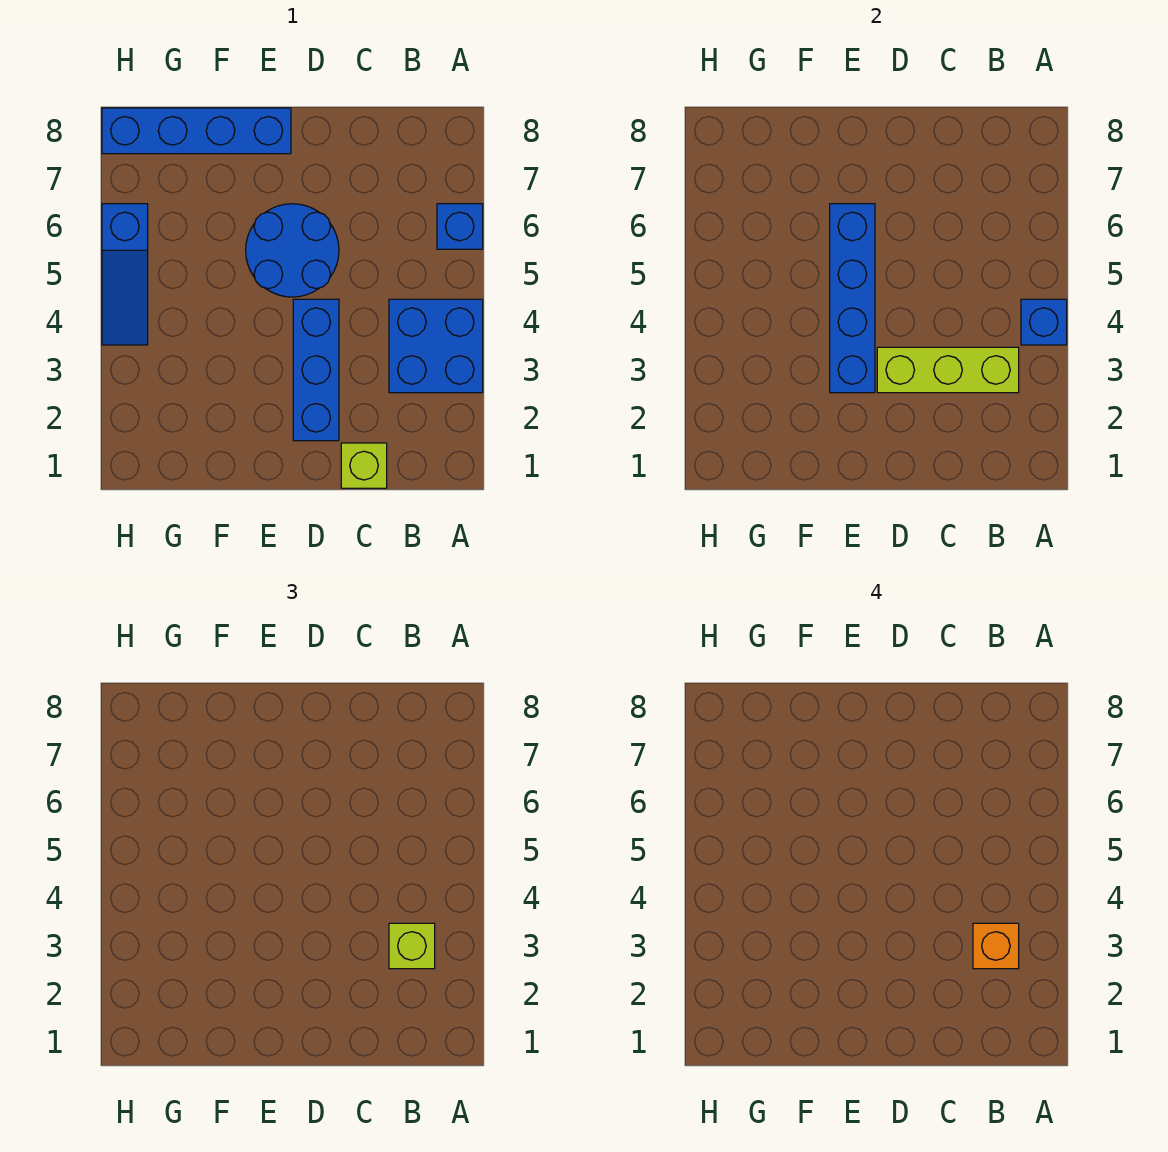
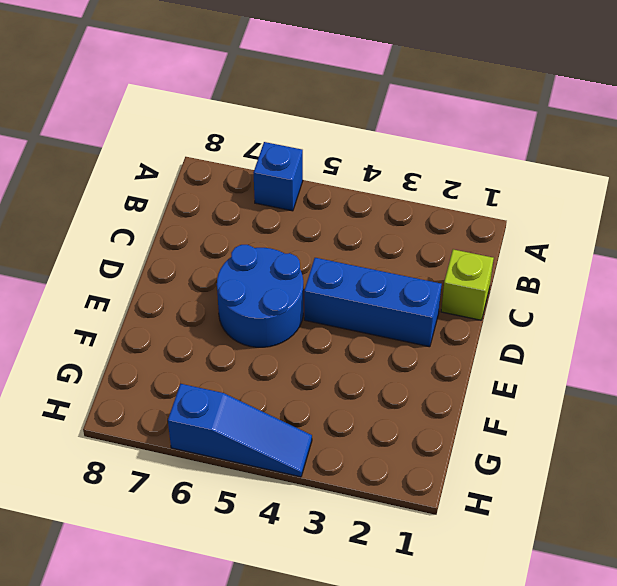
none -> blue 2x2 brick [389,299,483,393]
none -> blue 1x4 brick [102,108,291,154]
none -> blue 1x1 brick [1021,299,1067,345]

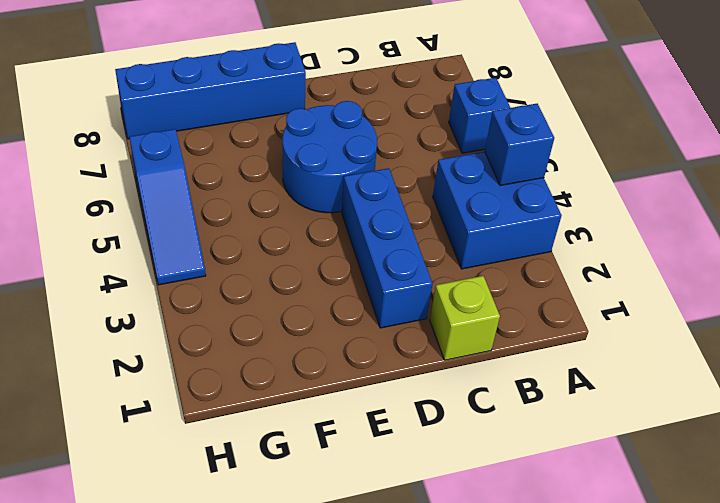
none -> lime 1x3 brick [877,347,1019,393]
none -> blue 1x4 brick [830,204,875,393]
none -> lime 1x1 brick [389,923,435,969]

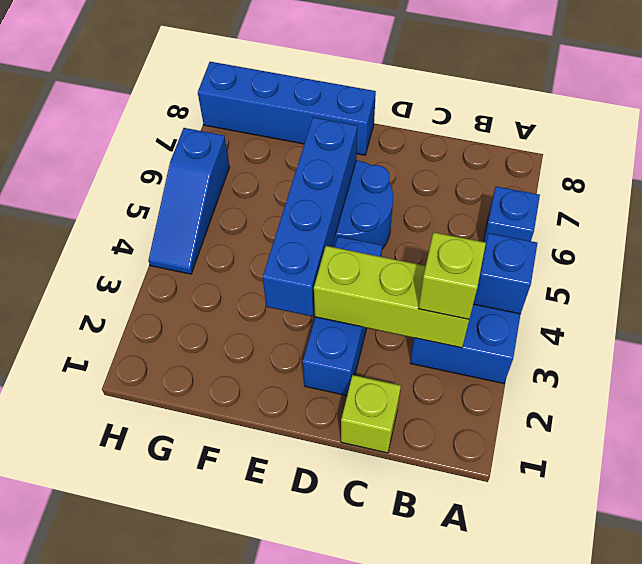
none -> orange 1x1 brick [973,923,1019,969]

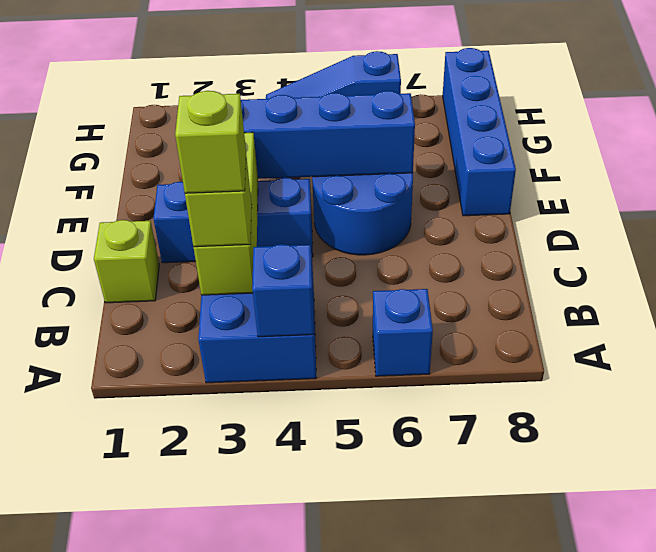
lime 1x1 brick [175,91,246,193] -> orange 1x1 brick [973,923,1019,969]

